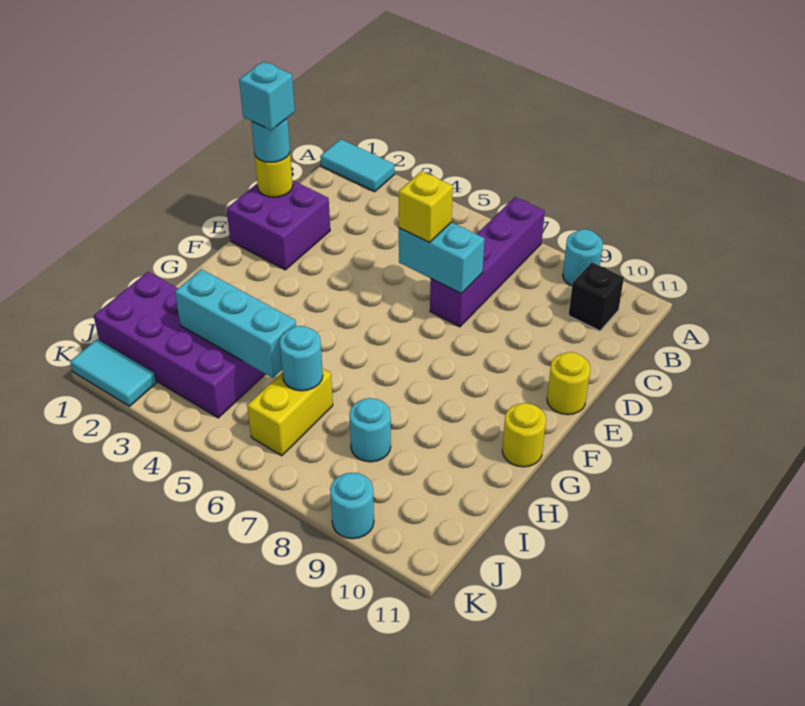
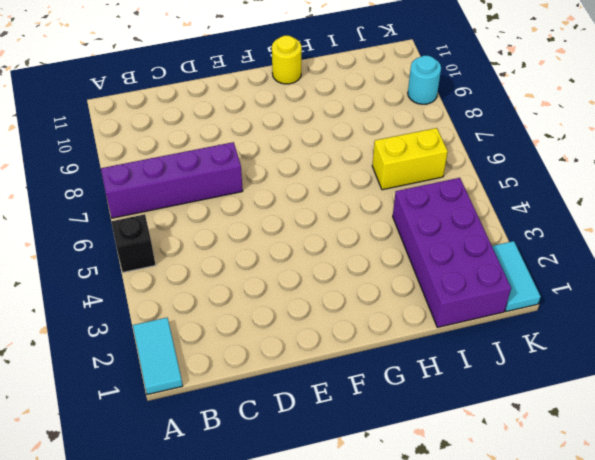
black 1x1 brick [111,214,155,272] -> black 1x1 brick moved to [568,262,624,331]
none -> cyan 1x1 round brick [563,229,603,286]
none -> purple 2x2 brick [227,180,330,270]
none -> yellow 1x1 round brick [547,352,590,415]

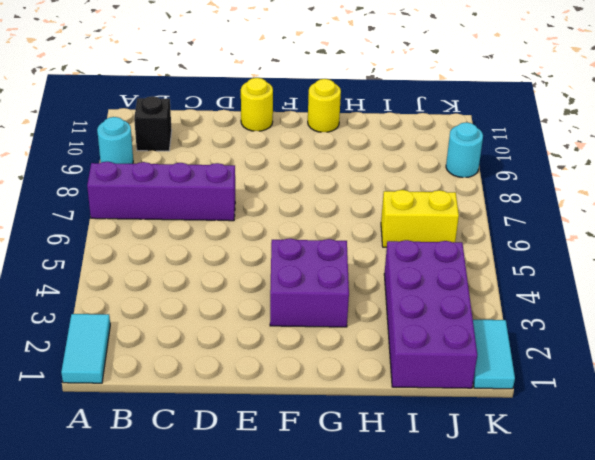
purple 2x2 brick [270,239,349,327] -> purple 2x2 brick moved to [227,180,330,270]
none -> cyan 1x1 round brick [350,398,391,462]
none -> yellow 1x1 round brick [255,153,293,197]
none -> cyan 1x2 brick [399,222,485,294]

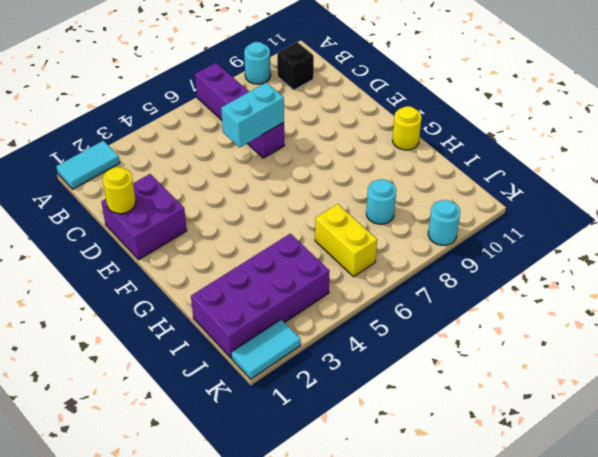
none -> yellow 1x1 round brick [547,352,590,415]
none -> cyan 1x3 brick [175,269,296,378]
none -> cyan 1x1 round brick [280,326,323,391]

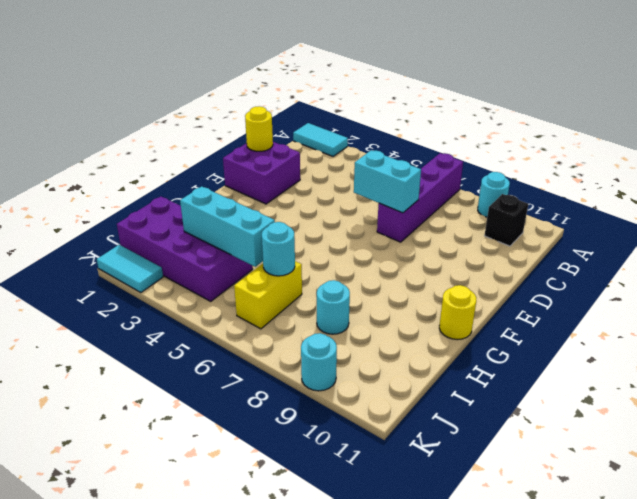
none -> yellow 1x1 round brick [547,352,590,415]
none -> cyan 1x1 round brick [251,118,290,162]
none -> yellow 1x1 brick [399,171,453,243]

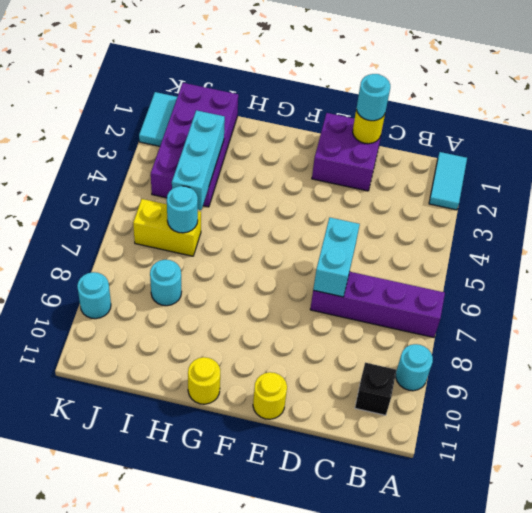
none -> yellow 1x1 brick [399,171,453,243]
none -> cyan 1x1 brick [239,62,295,130]

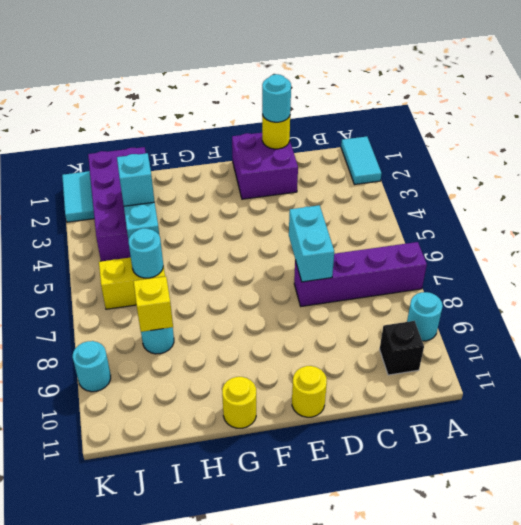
cyan 1x1 brick [117,153,154,206] -> cyan 1x1 brick moved to [239,62,295,130]
yellow 1x1 brick [133,277,173,332] -> yellow 1x1 brick moved to [399,171,453,243]

